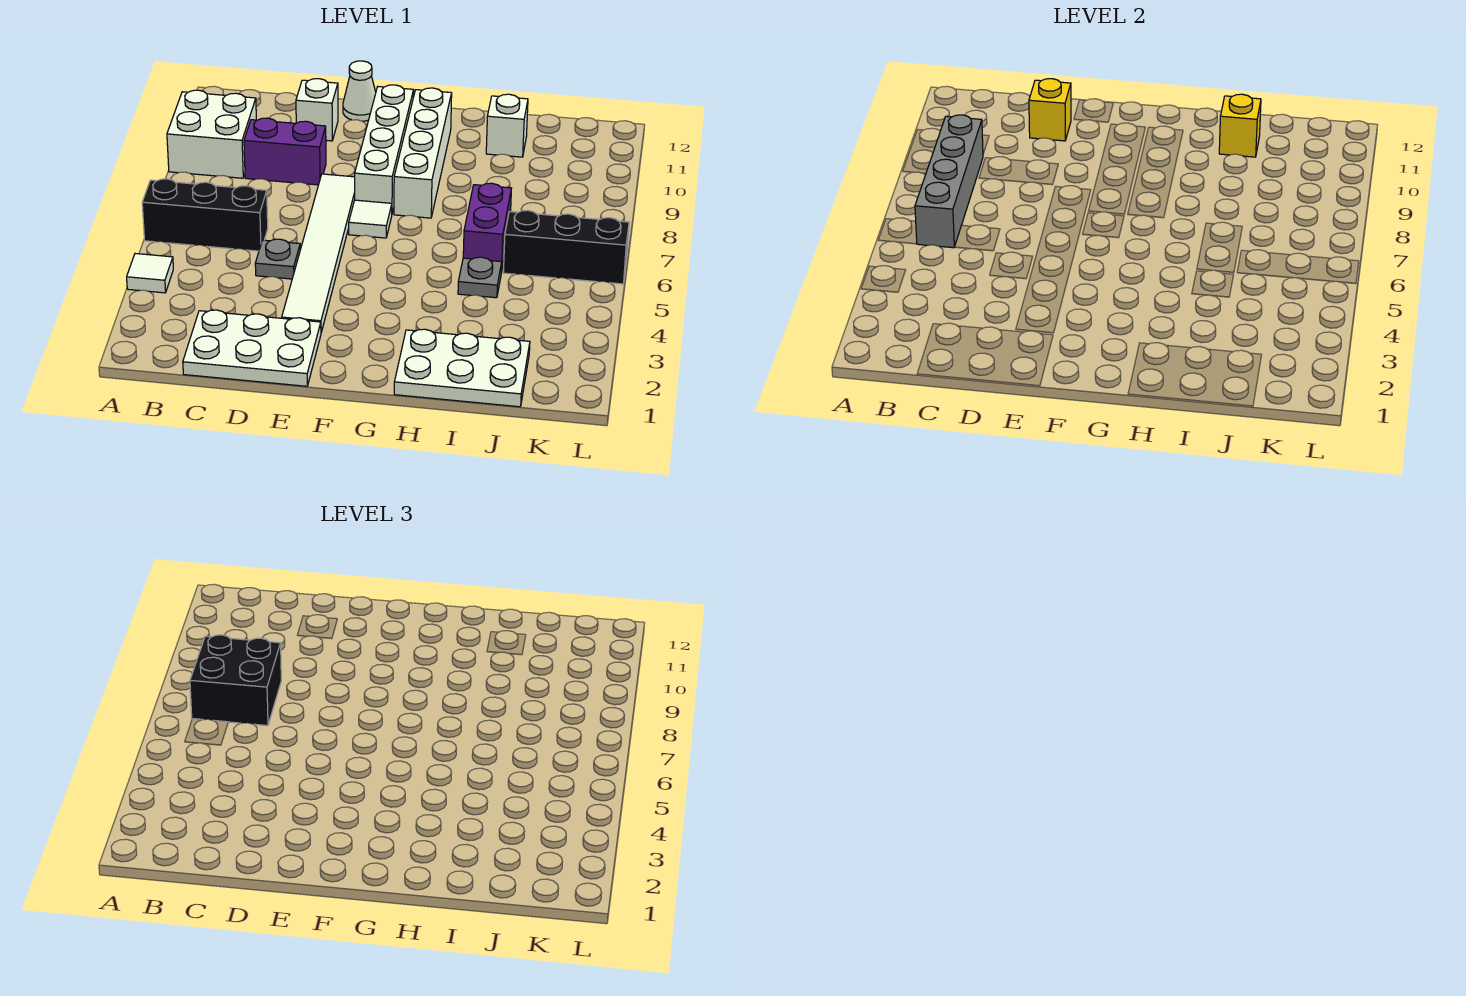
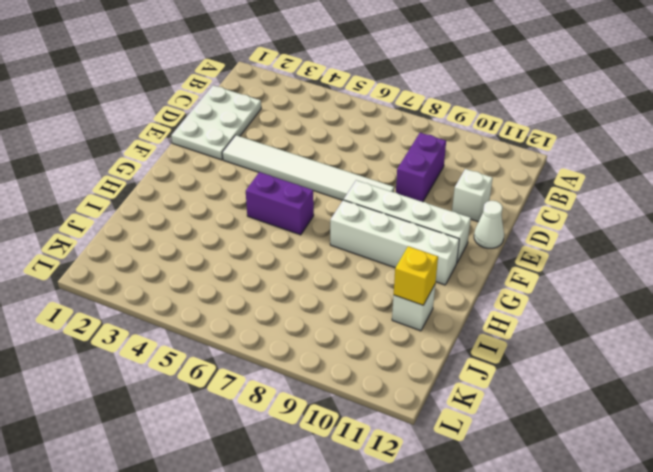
purple 1x2 brick [246,172,314,235] -> purple 1x2 brick moved to [463,183,511,273]
none -> white 1x1 tile [127,254,173,293]
none -> black 1x3 brick [142,179,268,251]
none -> white 2x2 brick [167,90,256,178]

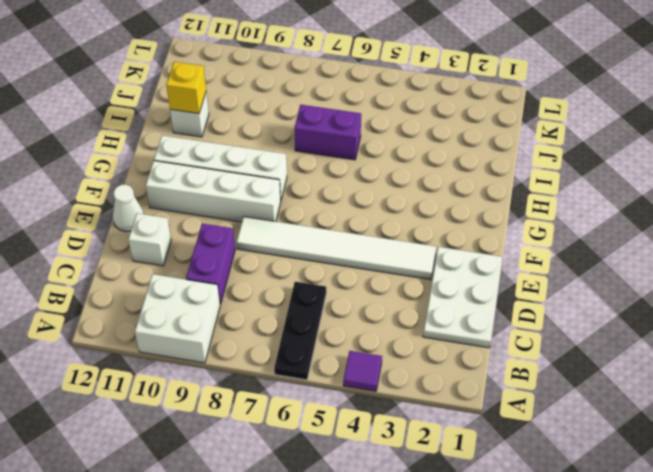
purple 1x1 tile [343,351,382,391] -> white 1x1 tile [127,254,173,293]
black 1x3 plate [274,282,326,380] -> black 1x3 brick [142,179,268,251]
none -> grey 1x1 plate [255,239,300,279]
none -> white 1x1 tile [349,200,392,238]
none -> white 2x3 plate [394,329,530,407]

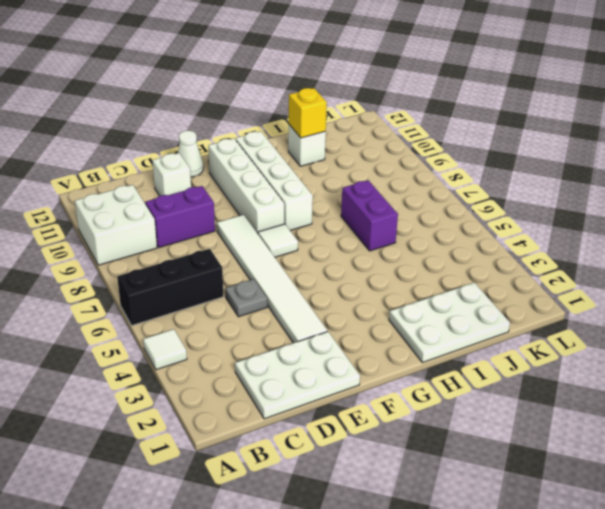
none -> grey 1x1 plate [458,257,502,298]
none -> black 1x3 brick [503,210,629,284]
none -> grey 1x4 brick [915,115,983,248]

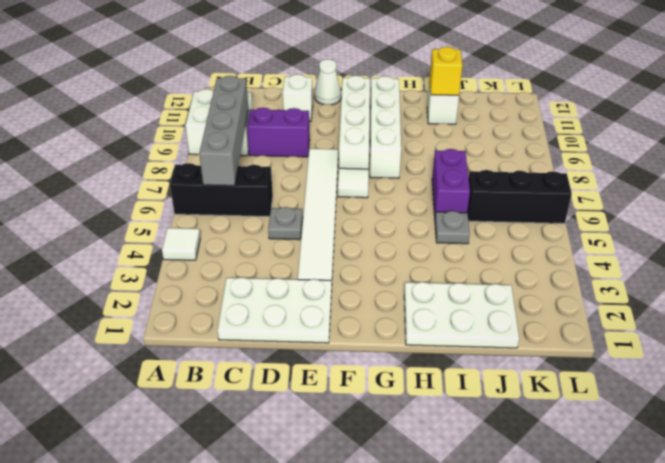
none -> yellow 1x1 brick [1029,79,1071,141]
none -> black 2x2 brick [190,635,281,726]

